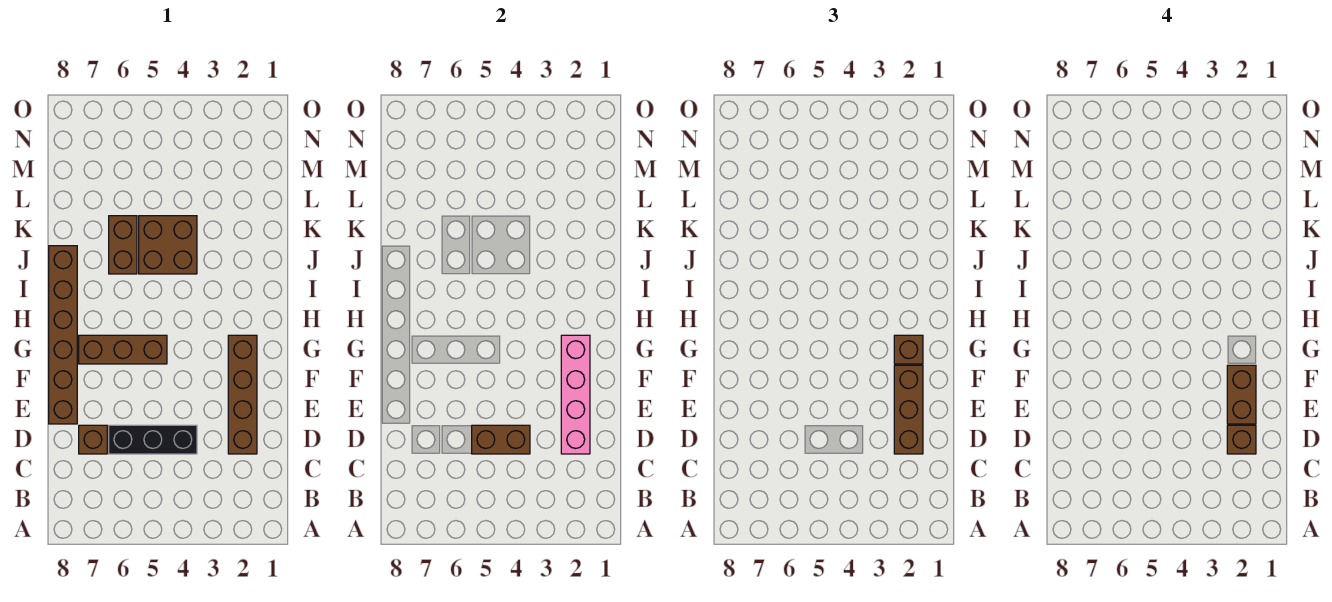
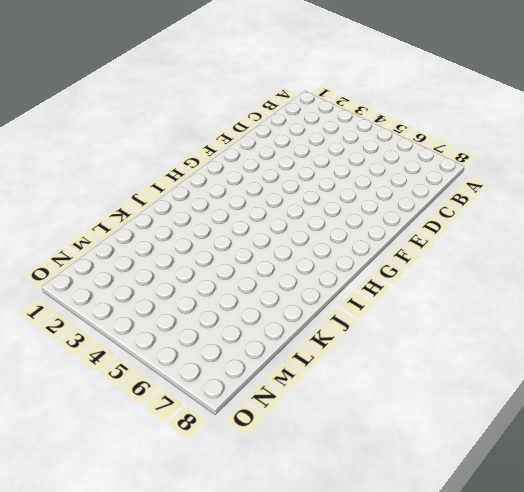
none -> brown 1x4 brick [228,335,257,454]
none -> black 1x3 brick [109,425,197,454]
none -> brown 1x1 brick [79,425,107,454]

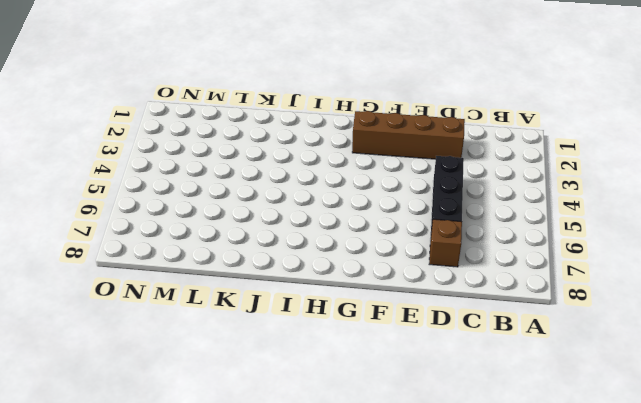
none -> brown 1x6 brick [49,246,77,424]
none -> brown 1x3 brick [79,335,167,364]
none -> brown 2x2 brick [139,216,197,274]

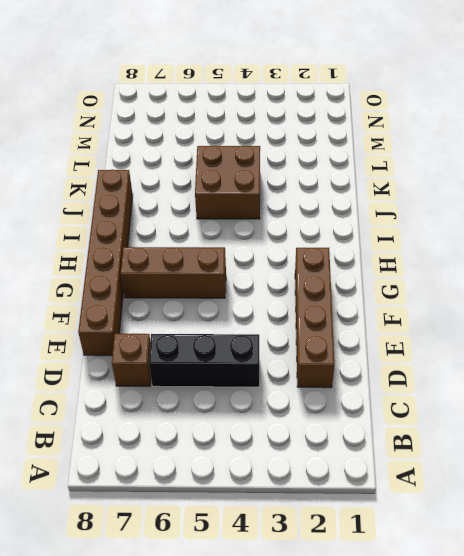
none -> brown 1x2 brick [109,216,137,274]
none -> pink 1x4 brick [561,335,590,454]
none -> brown 1x2 brick [472,425,530,454]

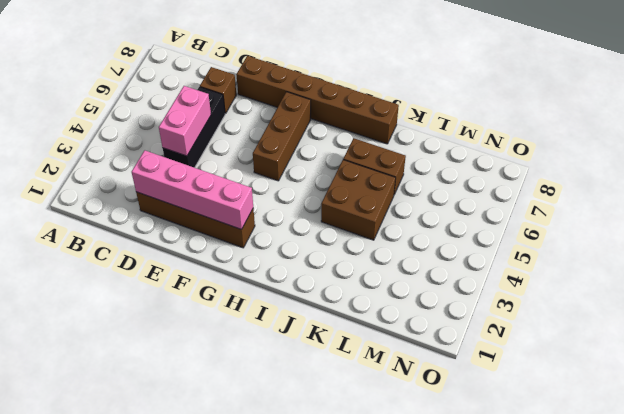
pink 1x2 brick [159,86,211,156] -> brown 1x2 brick [472,425,530,454]
none -> brown 1x3 brick [894,365,923,454]
none -> brown 1x1 brick [894,335,923,364]
none -> brown 1x1 brick [1227,425,1256,454]

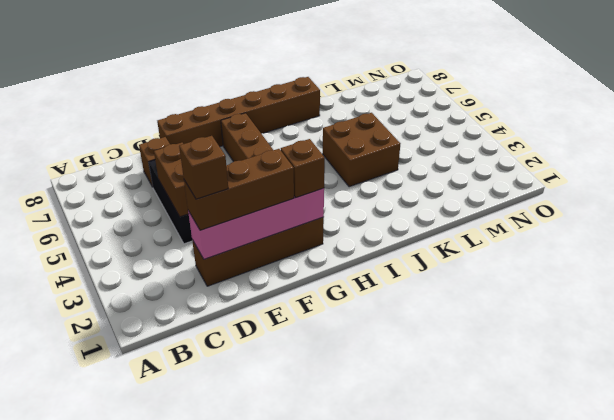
none -> brown 1x2 brick [109,216,137,274]
none -> brown 1x2 brick [1227,365,1256,424]

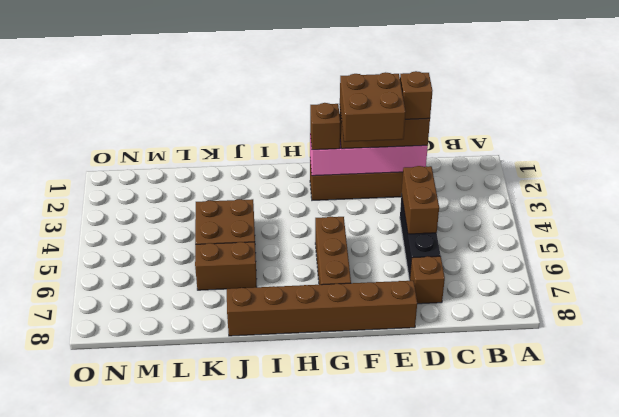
brown 2x2 brick [340,72,405,142] -> brown 1x2 brick [1227,365,1256,424]

